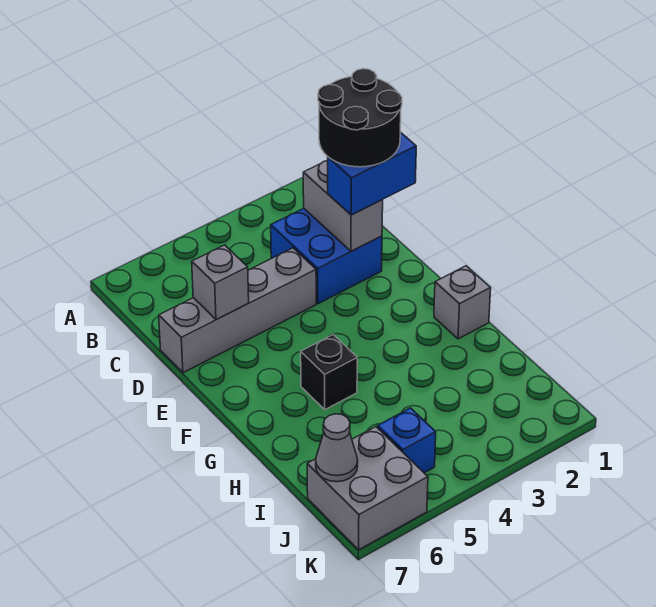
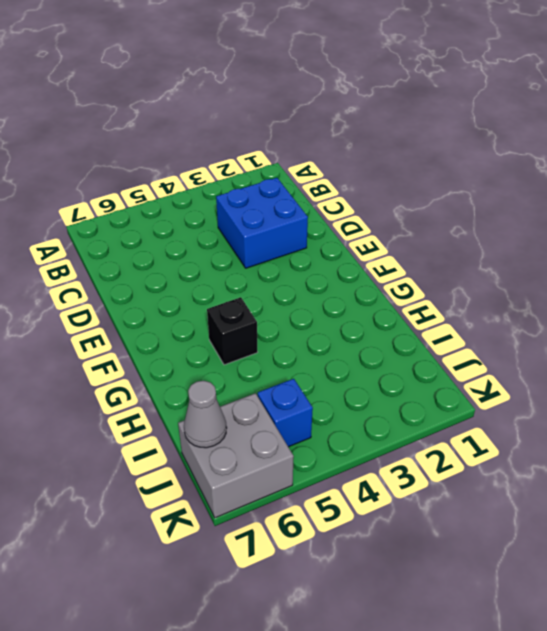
none -> grey 1x4 brick [159,248,316,373]
none -> grey 1x1 brick [434,266,491,339]

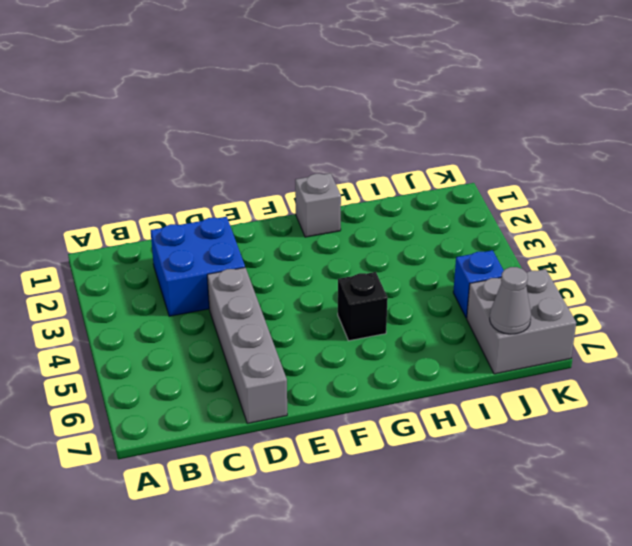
none -> grey 1x2 brick [303,161,383,251]
none -> grey 1x1 brick [192,245,249,320]

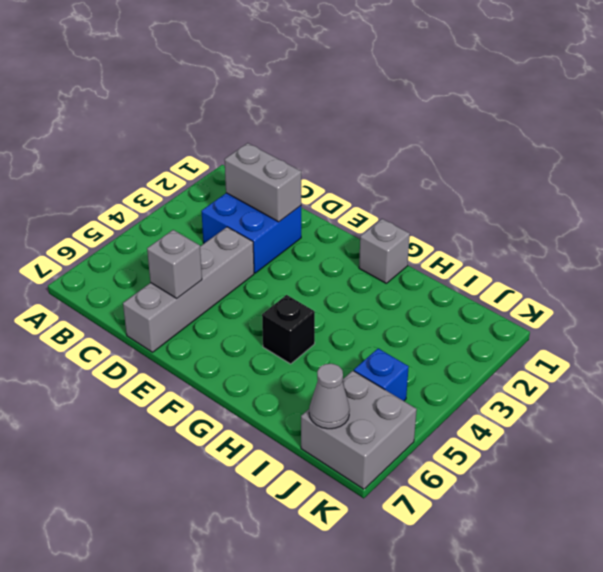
none -> blue 1x2 brick [327,132,416,215]
none -> black 2x2 round brick [318,69,402,167]

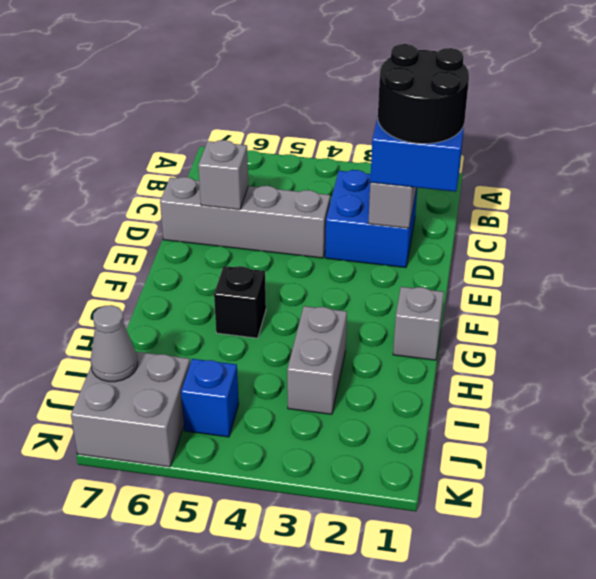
grey 1x2 brick [287,306,347,414] -> none

